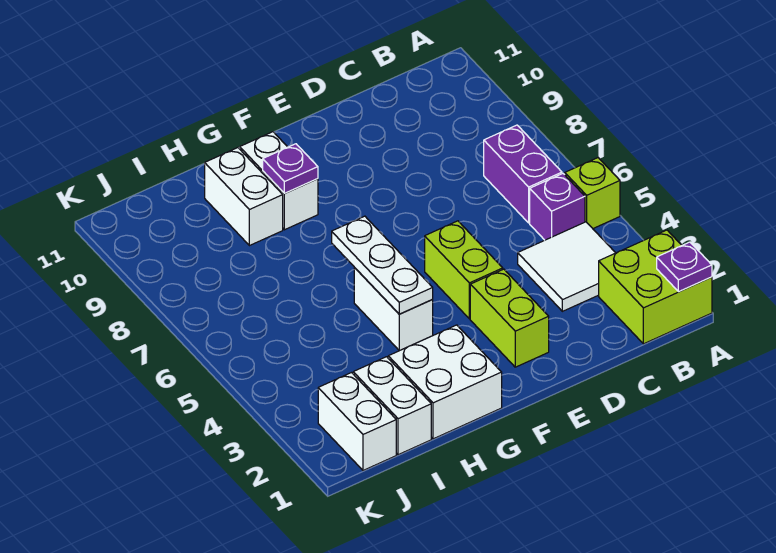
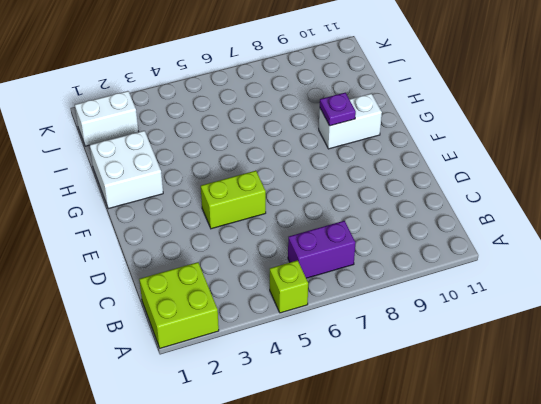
none -> white 2x2 tile [518,222,615,311]
none -> purple 1x1 brick [530,174,585,240]
none -> lime 1x2 brick [470,269,549,367]

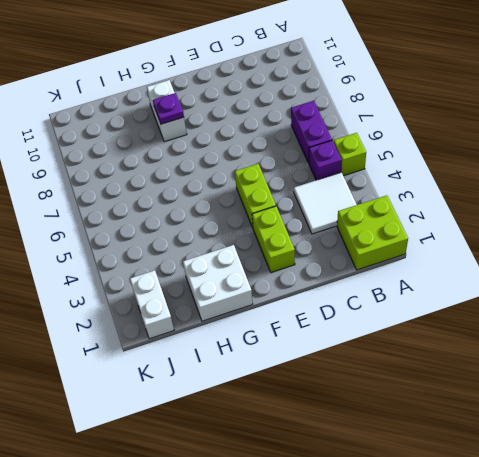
none -> white 1x2 brick [354,268,433,351]
none -> white 1x2 brick [205,148,283,246]
none -> white 1x2 brick [353,357,431,455]

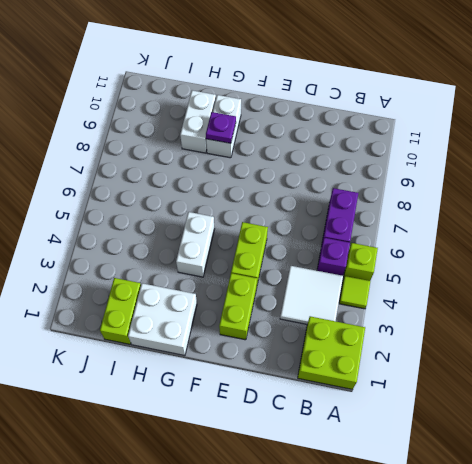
lime 1x1 tile [339,276,370,309] -> none
lime 1x2 brick [100,278,141,344] -> white 1x2 brick [353,357,431,455]
none -> white 1x2 brick [318,373,396,470]
none -> purple 1x1 plate [657,242,712,292]
none -> white 1x3 plate [332,216,433,314]

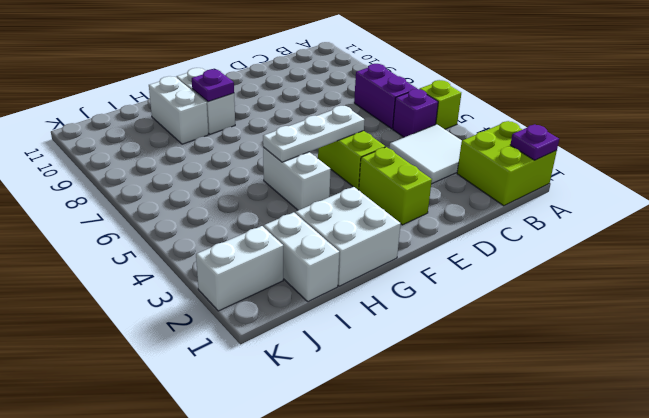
white 1x3 plate [263,106,365,162] -> white 1x3 plate turned to [332,216,433,314]
white 1x2 brick [196,226,283,311] -> white 1x2 brick turned to [318,373,396,470]

